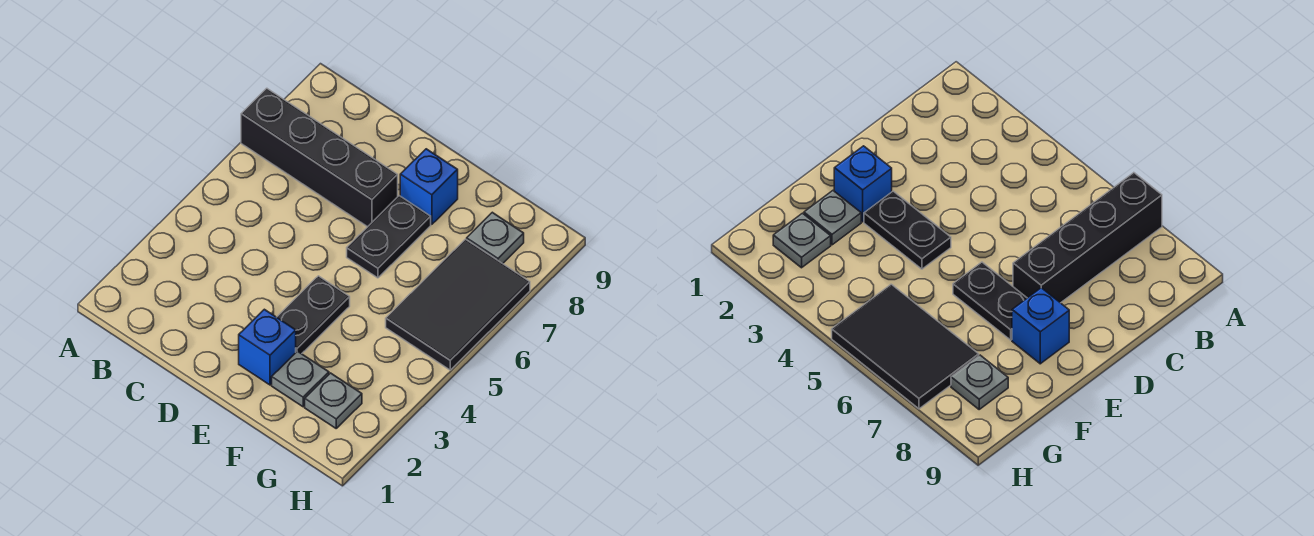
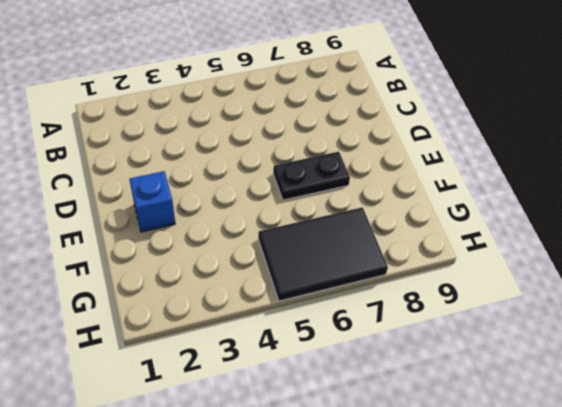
none -> black 1x4 brick [241,88,398,227]
none -> black 1x2 plate [277,276,350,354]

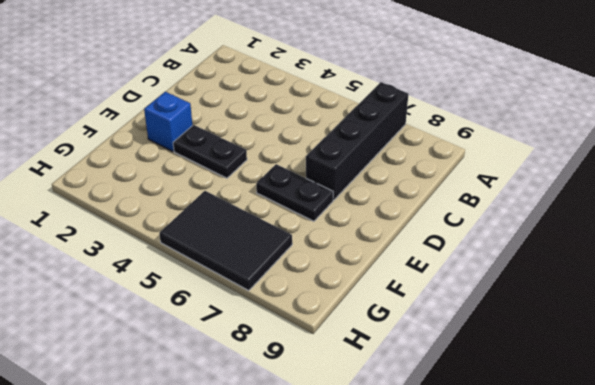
none -> blue 1x1 brick [400,149,458,224]
none -> grey 1x1 plate [272,351,329,407]

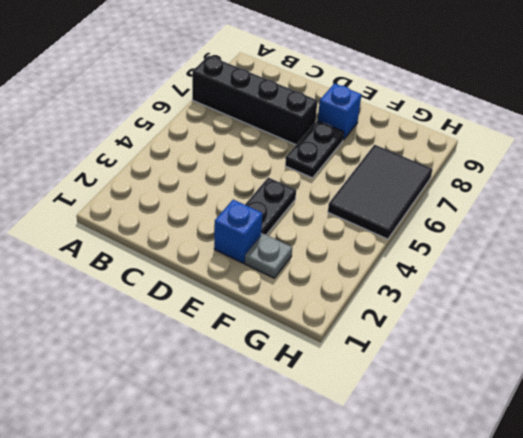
none -> grey 1x1 plate [305,373,362,428]
none -> grey 1x1 plate [467,212,524,264]

